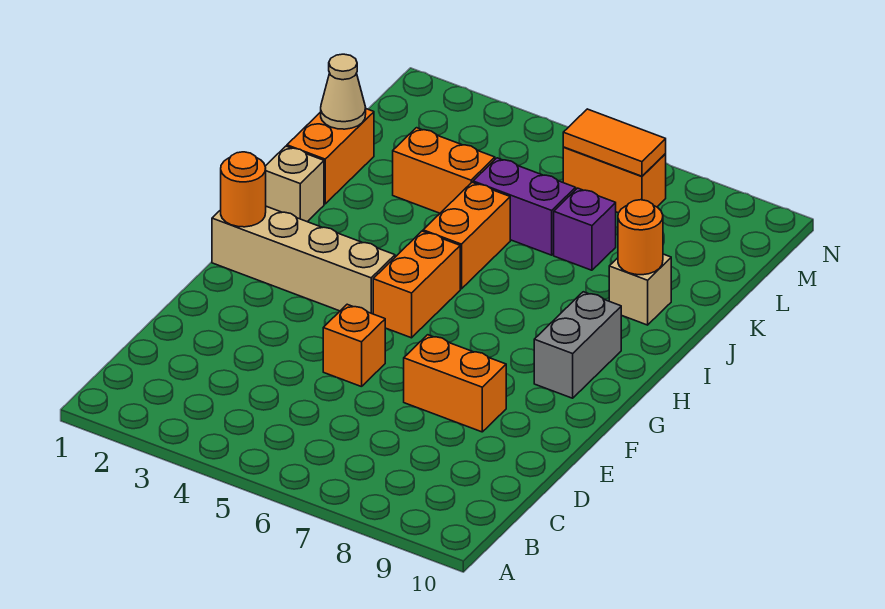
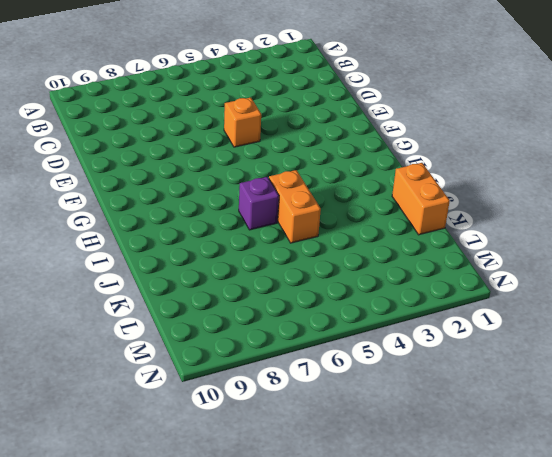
purple 1x1 brick [239,177,279,230] -> purple 1x1 brick moved to [554,188,616,270]
none -> orange 1x2 brick [404,335,506,432]
none -> tan 1x4 brick [212,206,395,314]
none -> orange 1x2 brick [373,231,460,338]

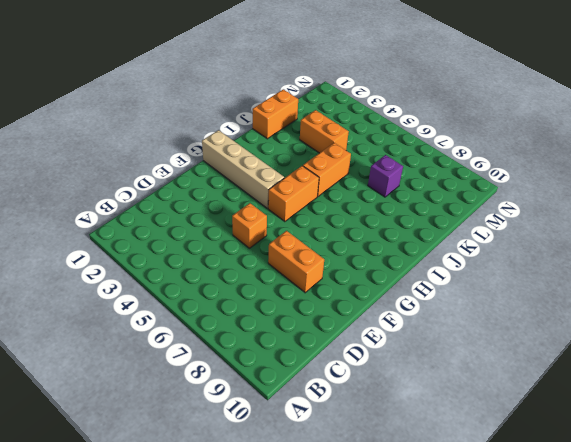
none -> grey 1x2 brick [534,292,621,398]
none -> tan 1x1 brick [265,146,324,222]
none -> tan 1x1 brick [609,254,671,325]

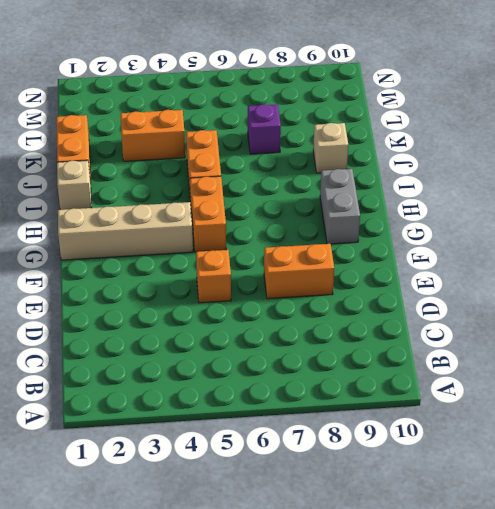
none -> purple 1x2 brick [473,158,576,255]
none -> orange 1x2 brick [563,147,666,213]
none -> orange 1x1 round brick [221,152,266,227]

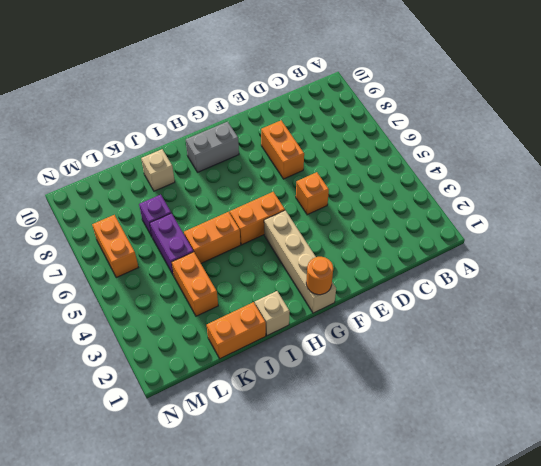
none -> orange 1x1 round brick [618,200,663,275]
none -> tan 1x1 cone [321,54,366,129]
none -> orange 1x2 tile [563,109,666,176]

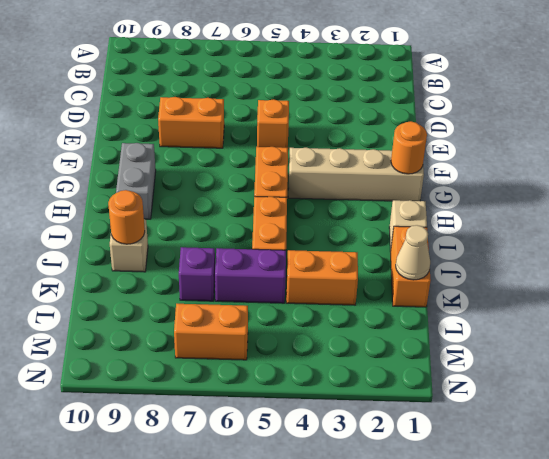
none -> orange 1x2 tile [563,109,666,176]

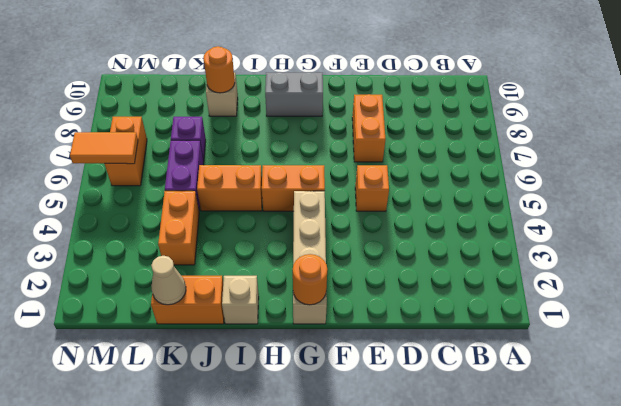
orange 1x2 tile [70,132,138,164] -> orange 1x2 tile turned to [563,109,666,176]

